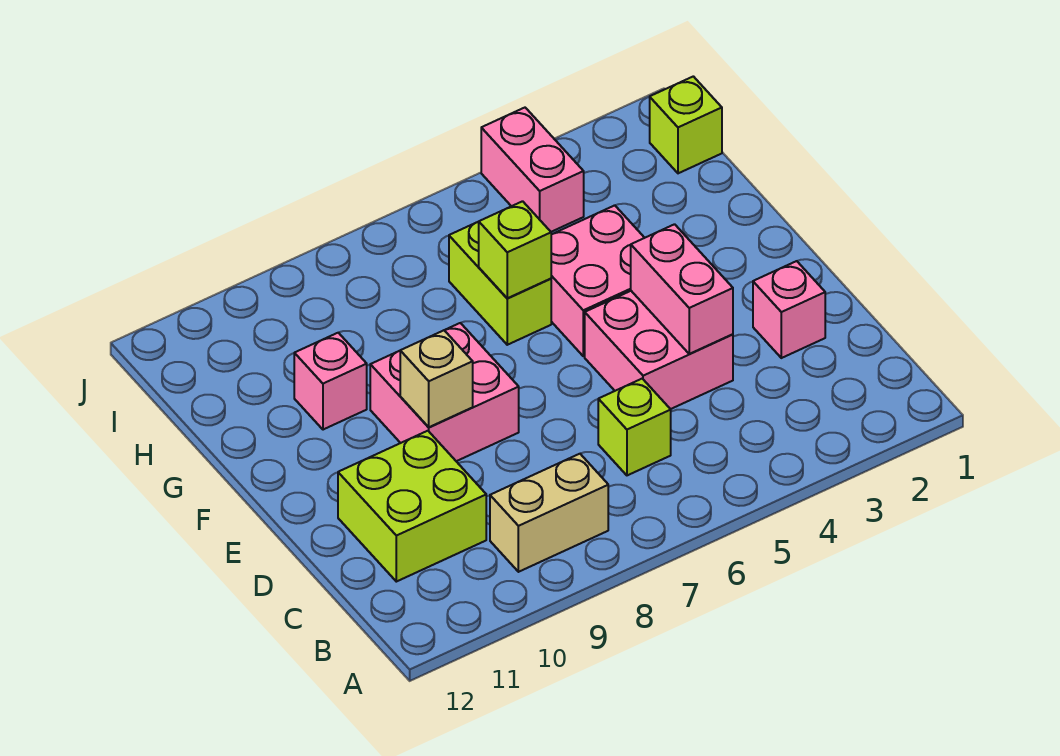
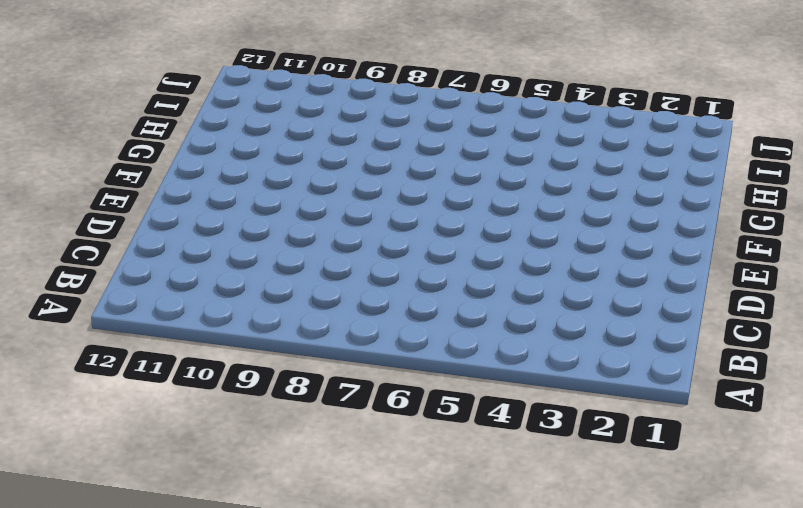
none -> tan 1x2 brick [490,454,608,572]
none -> lime 1x1 brick [598,379,671,475]
none -> lime 2x2 brick [338,431,486,582]

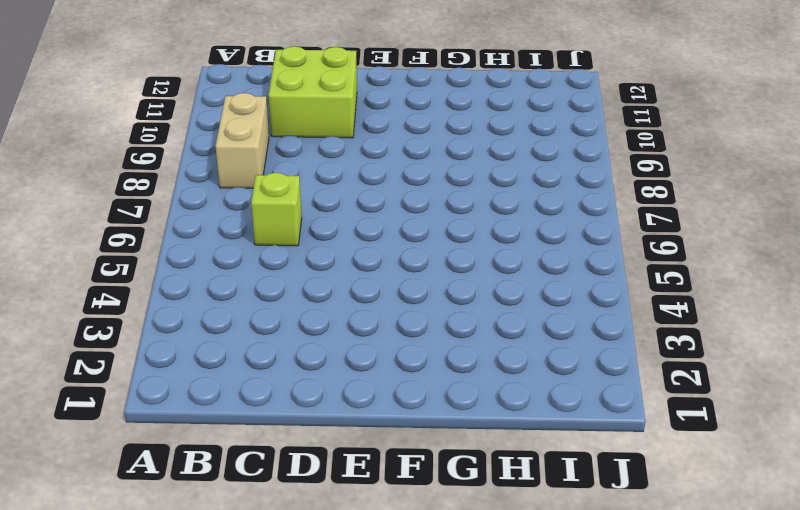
none -> pink 1x1 brick [753,261,825,358]
none -> pink 2x2 brick [585,291,733,409]
none -> pink 2x2 brick [370,323,519,461]

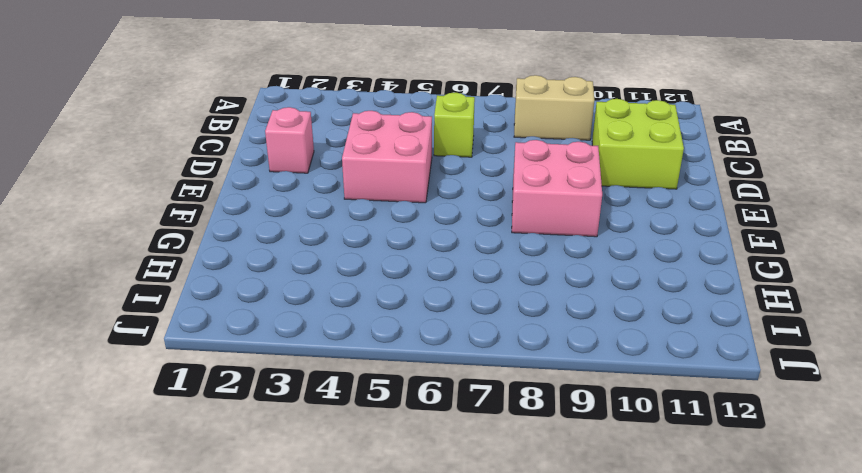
none -> pink 2x2 brick [551,205,644,356]
none -> lime 1x2 brick [449,222,551,345]
none -> pink 1x1 brick [294,333,367,430]

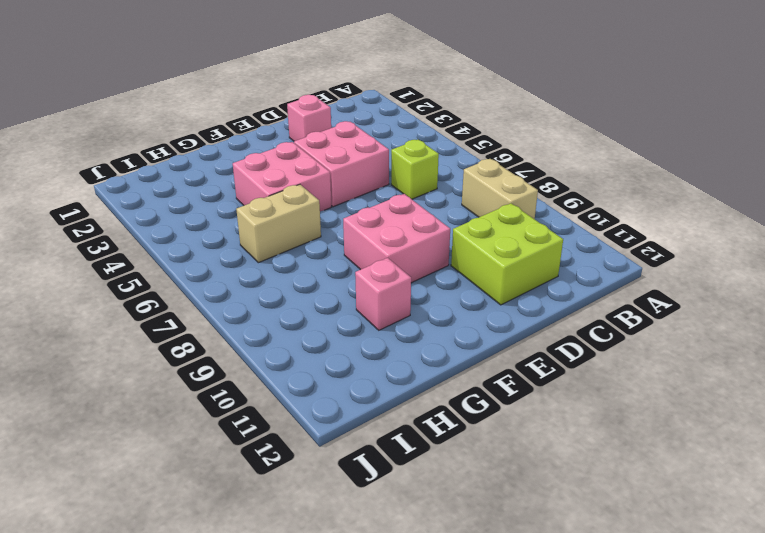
tan 1x2 brick [236,185,321,263] -> lime 1x2 brick [449,222,551,345]
none -> lime 1x1 brick [650,76,722,173]
none -> pink 1x2 brick [481,108,584,232]
none -> pink 1x2 brick [631,224,733,354]

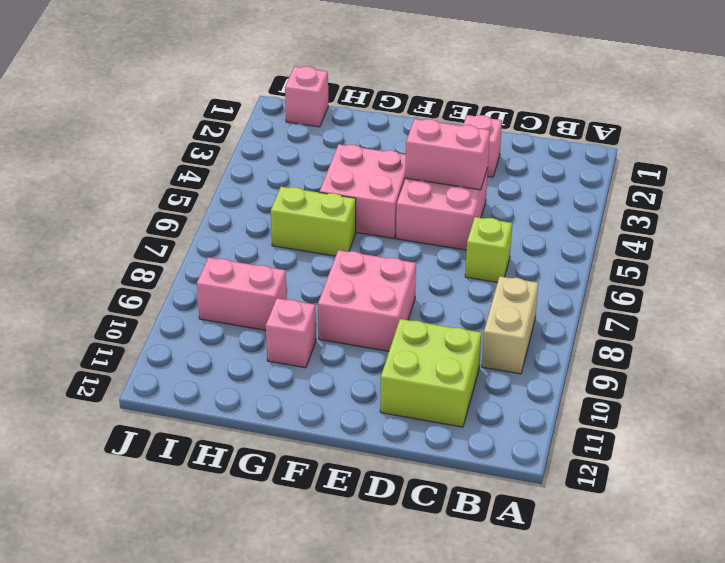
pink 1x2 brick [197,257,287,330] -> pink 1x2 brick moved to [481,108,584,232]
pink 1x1 brick [285,66,328,127] -> lime 1x1 brick [650,76,722,173]
none -> tan 1x1 brick [400,330,473,427]
none -> lime 1x1 brick [479,201,551,298]

